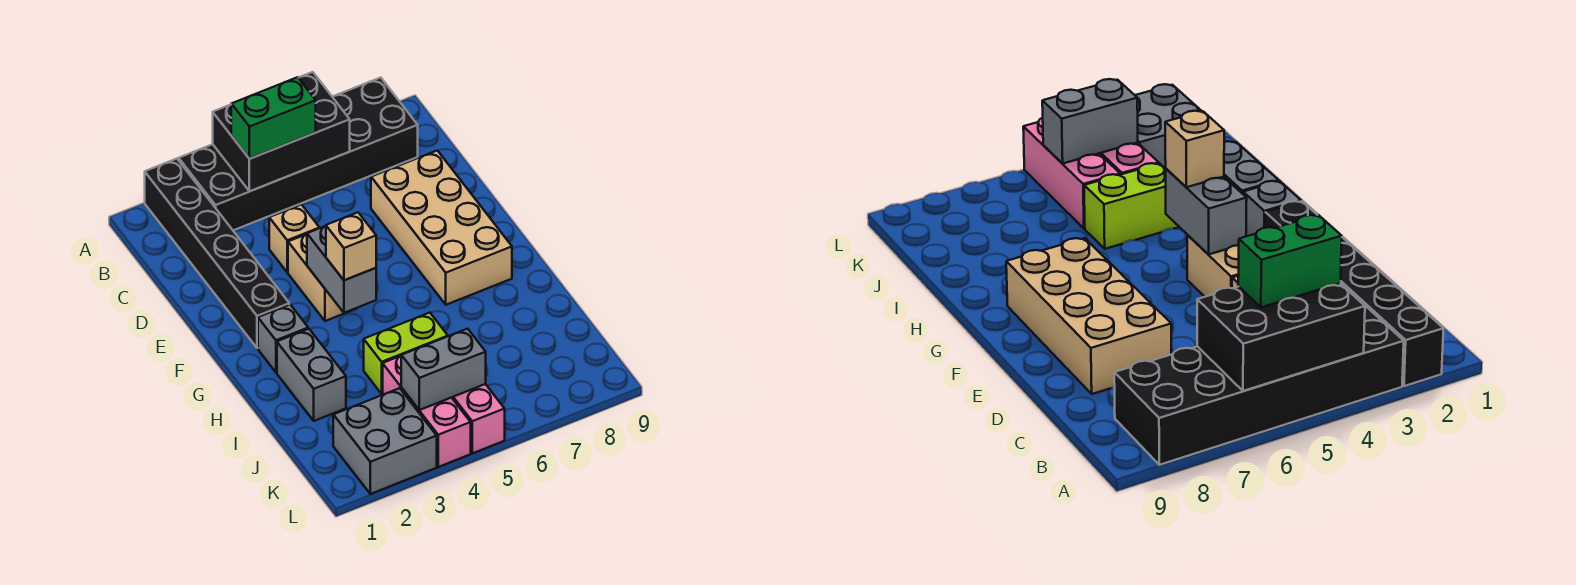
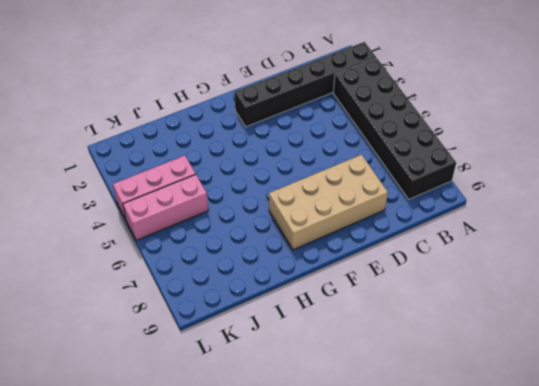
none -> tan 1x1 brick [269,205,319,272]
none -> tan 1x2 brick [288,234,357,321]
none -> grey 1x1 brick [258,305,308,372]

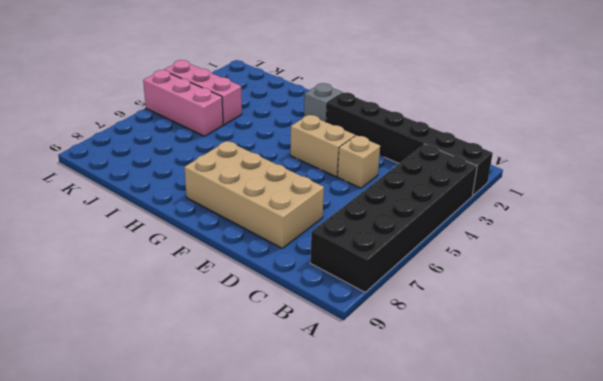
none -> grey 1x2 brick [277,329,346,421]
none -> lime 1x2 brick [364,313,448,394]
none -> grey 2x2 brick [333,388,437,494]

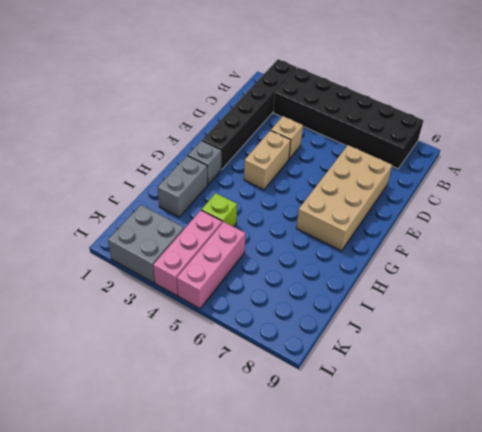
lime 1x1 brick [201,193,237,227] -> lime 1x2 brick [364,313,448,394]
none -> black 2x3 brick [213,72,350,191]
none -> grey 1x2 brick [307,226,376,313]
none -> grey 1x2 brick [401,329,486,410]

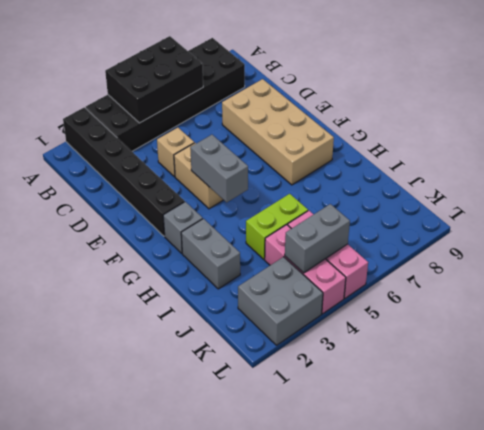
none -> green 1x2 brick [231,77,316,159]
none -> tan 1x1 brick [326,212,376,280]

